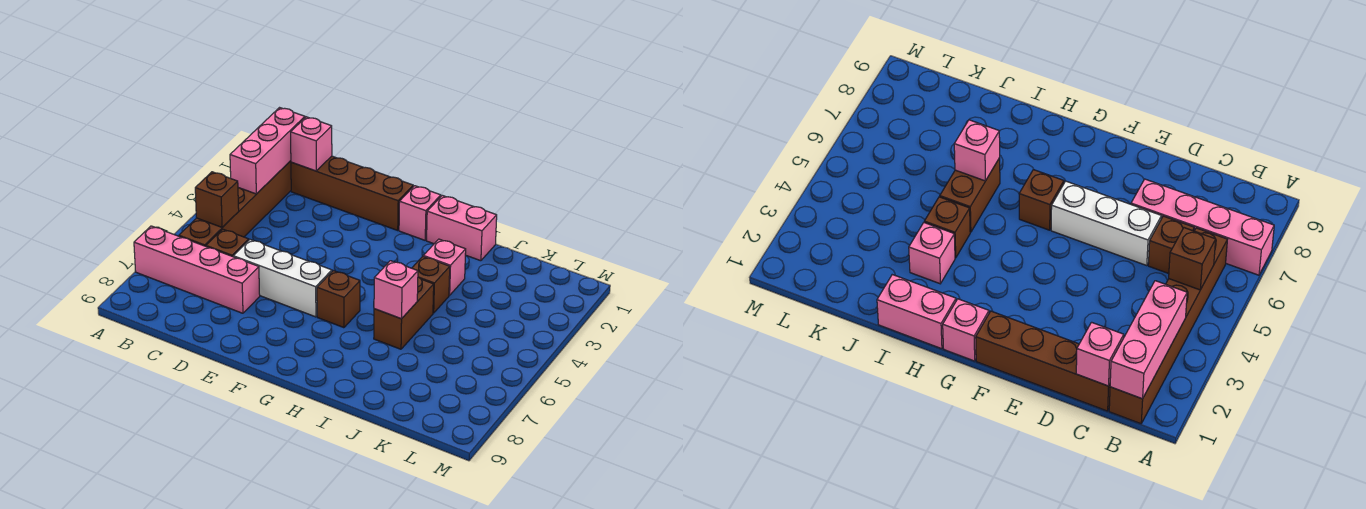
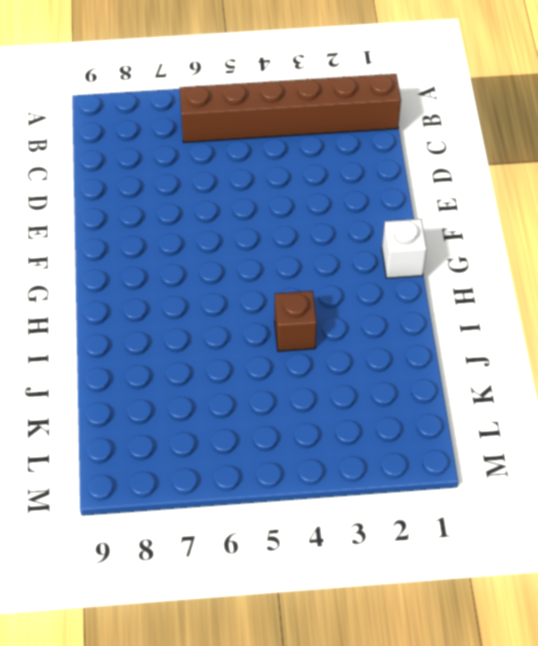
white 1x1 brick [382,219,427,278] -> pink 1x1 brick [399,186,441,240]
none -> pink 1x4 brick [134,226,260,313]
none -> brown 1x4 brick [291,156,413,230]
none -> brown 1x1 brick [206,229,249,257]

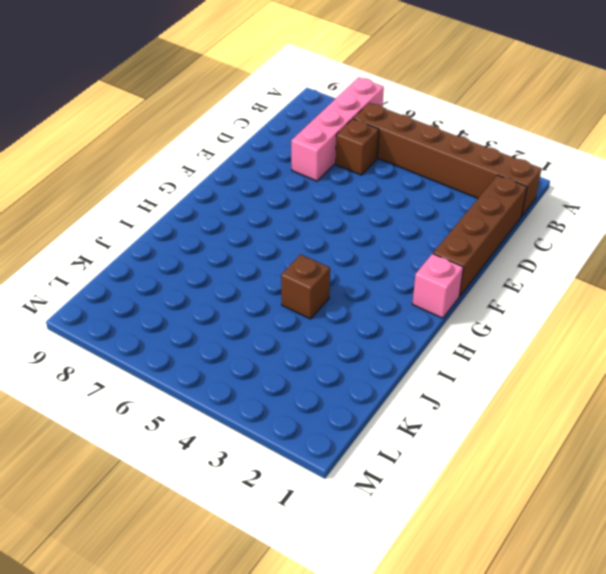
none -> white 1x3 brick [233,240,332,317]
none -> brown 1x1 brick [317,271,360,328]
none -> pink 1x2 brick [427,195,497,261]

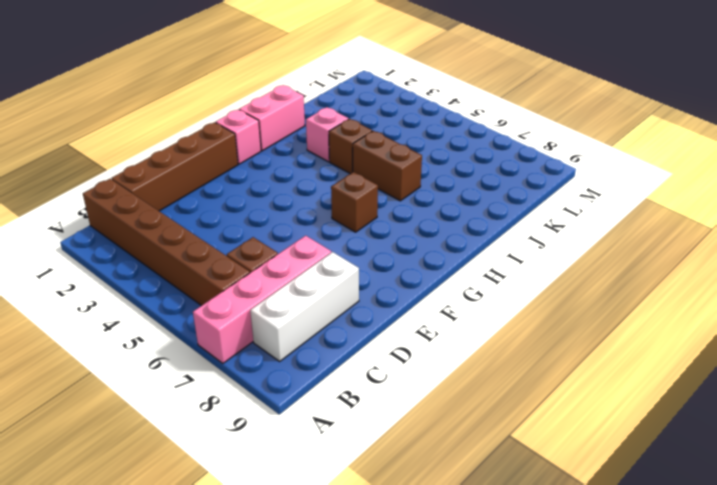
white 1x3 brick [250,252,359,361] -> white 1x3 brick moved to [233,240,332,317]
none -> pink 1x3 brick [230,108,305,194]
none -> brown 1x1 brick [195,172,239,227]
none -> pink 1x1 brick [291,117,332,171]

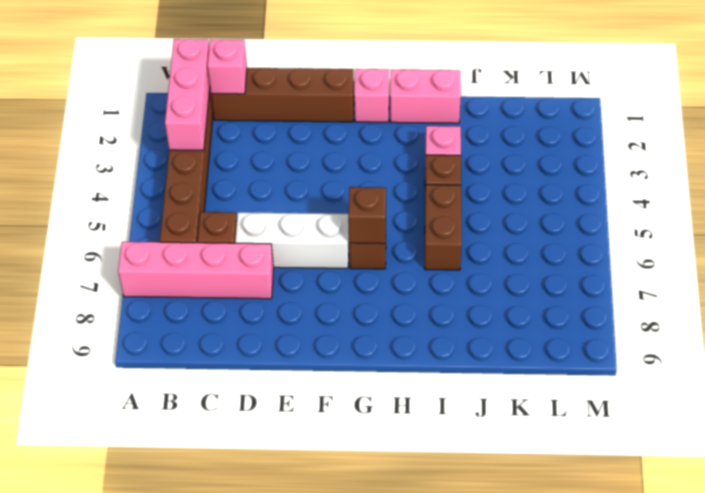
brown 1x1 brick [348,187,386,244] -> brown 1x1 brick moved to [195,172,239,227]
none -> pink 1x1 brick [374,261,418,319]

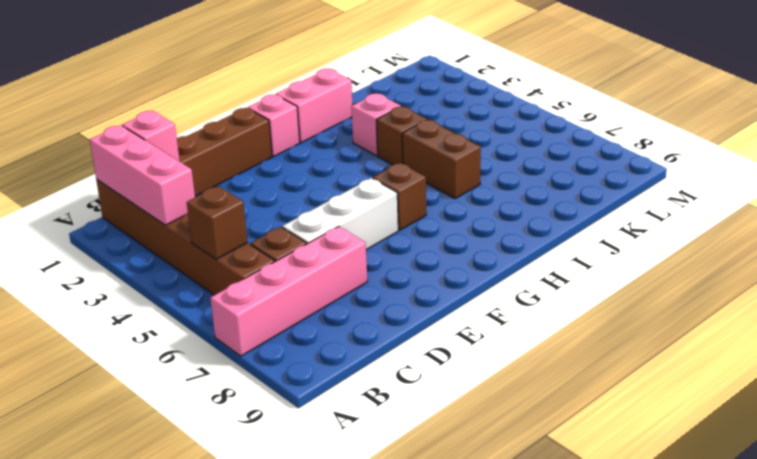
none -> pink 1x1 brick [374,261,418,319]

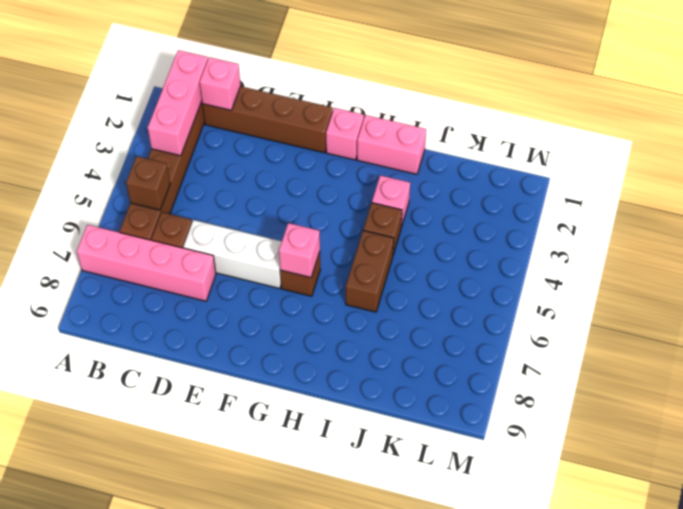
pink 1x1 brick [279,223,320,278] -> pink 1x1 brick moved to [374,261,418,319]

